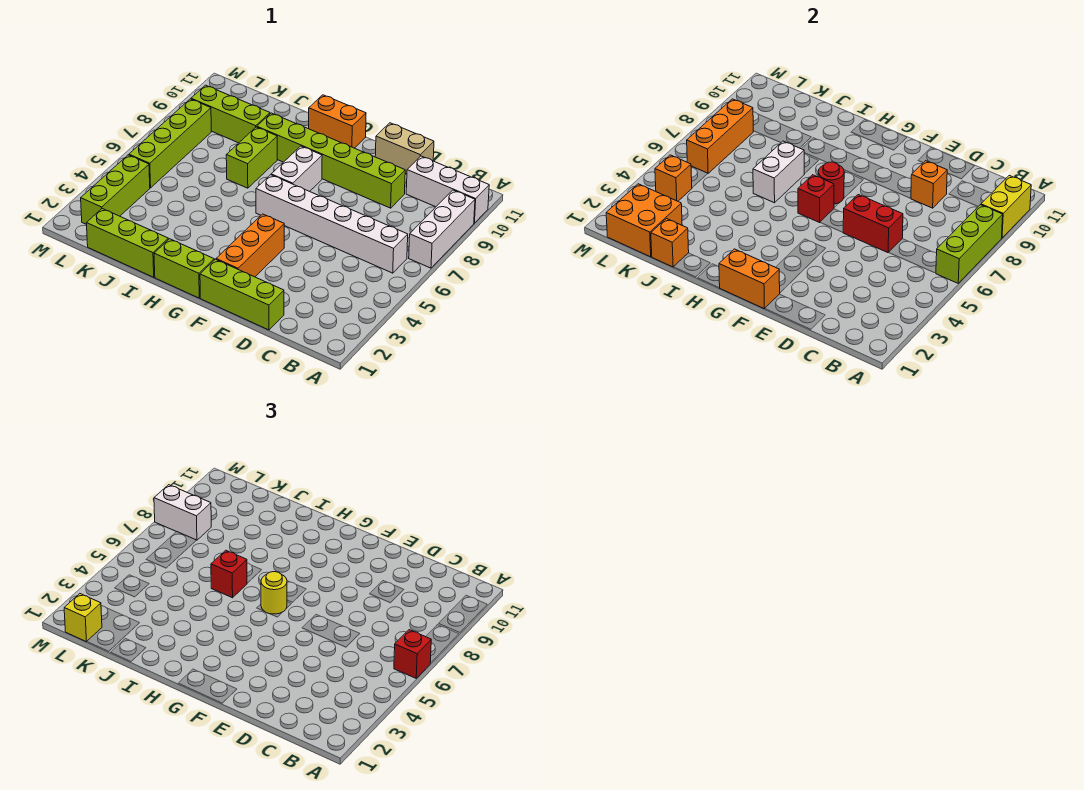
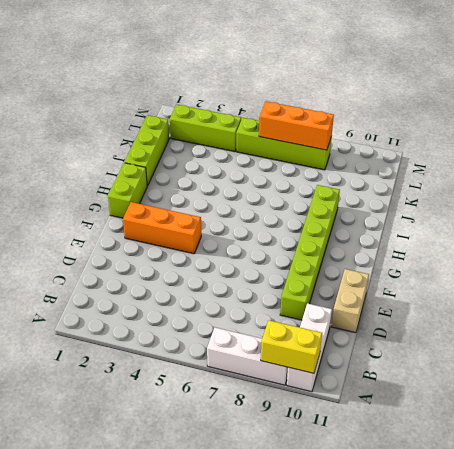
none -> white 1x6 brick [256,175,408,273]
none -> lime 1x3 brick [200,259,284,330]
none -> white 1x2 brick [271,146,322,191]
none -> orange 1x2 brick [309,95,366,148]

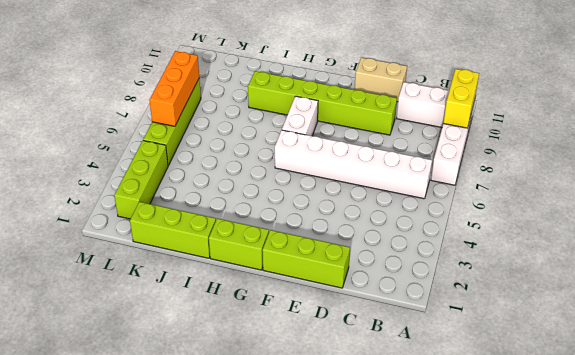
none -> orange 1x3 brick [216,214,284,277]
none -> orange 1x2 brick [309,95,366,148]
none -> lime 1x2 brick [226,127,277,188]
none -> lime 1x3 brick [191,85,270,143]

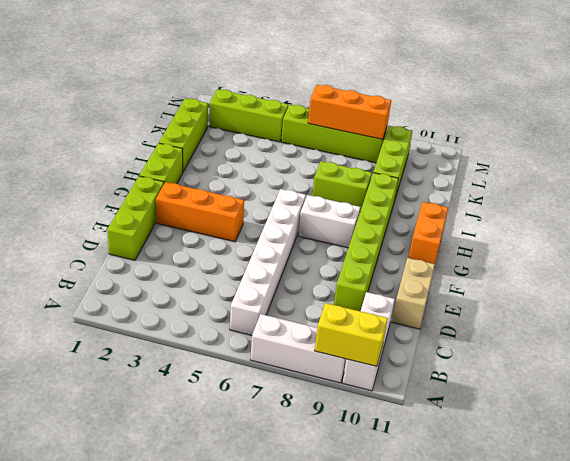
none -> lime 1x3 brick [936,205,1003,283]
none -> red 1x2 brick [843,195,903,253]
none -> orange 1x1 brick [911,161,947,208]
none -> orange 1x2 brick [719,249,780,309]

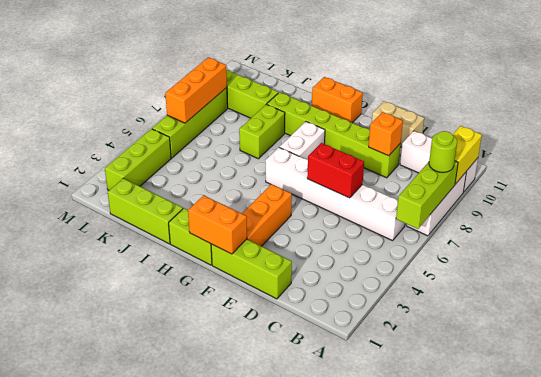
lime 1x1 round brick [429,131,457,172] -> none
none -> red 1x1 brick [798,175,834,222]
none -> red 1x1 round brick [818,162,844,204]
none -> white 1x2 brick [753,141,804,203]
none -> orange 1x1 brick [651,219,689,267]

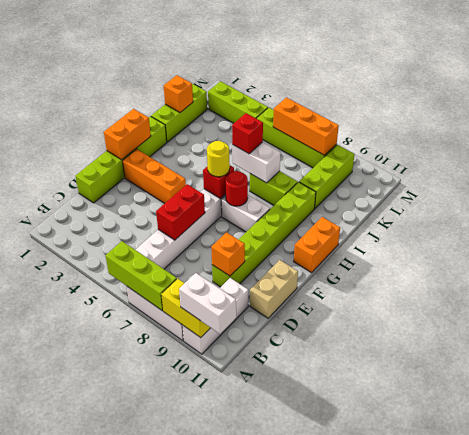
white 1x2 brick [179,273,236,334] -> white 1x2 brick turned to [154,485,211,540]
none -> orange 2x2 brick [606,184,682,257]
none -> orange 1x1 brick [655,155,692,201]
none -> red 1x1 brick [394,630,431,678]
none -> yellow 1x1 brick [64,594,102,642]

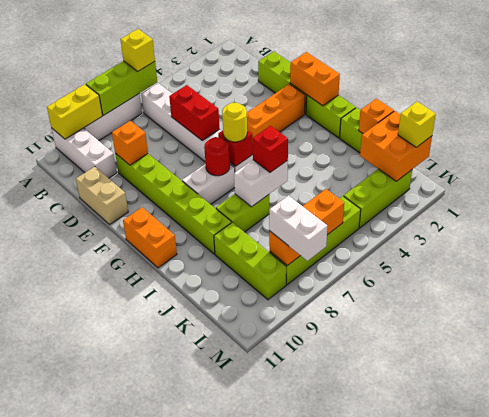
yellow 1x1 brick [120,29,155,72] -> red 1x1 brick [394,630,431,678]
none -> orange 1x1 brick [655,155,692,201]

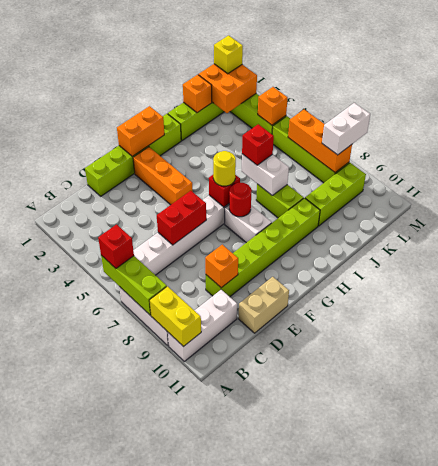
none -> orange 1x2 brick [309,95,366,148]

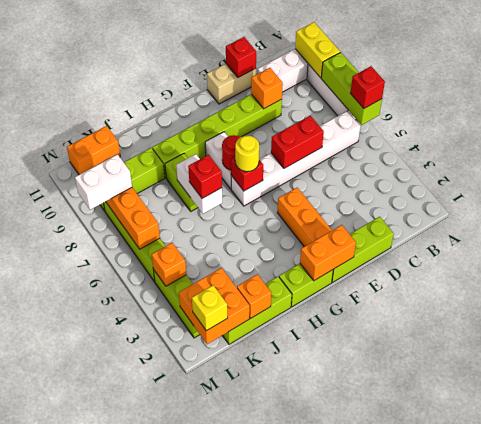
red 1x1 brick [226,37,256,77] -> none
orange 1x2 brick [67,126,120,175] -> orange 1x2 brick moved to [309,95,366,148]

